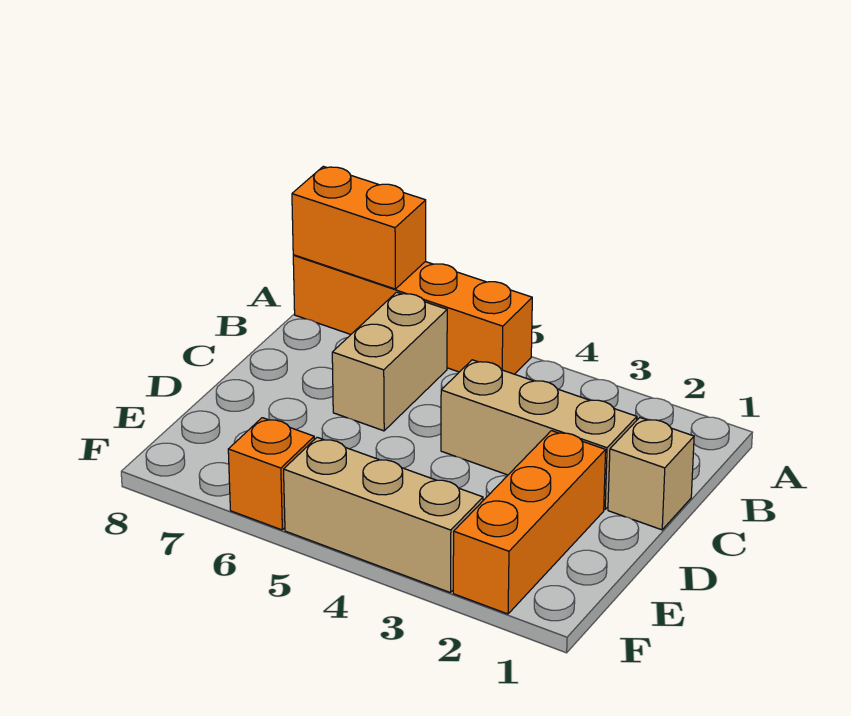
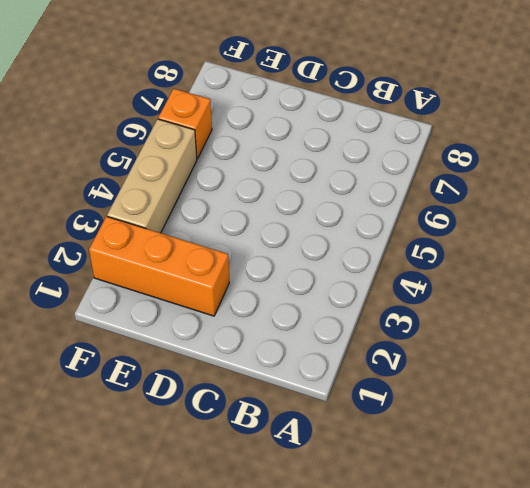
none -> orange 1x4 brick [293,255,532,374]
none -> tan 1x2 brick [332,292,447,431]

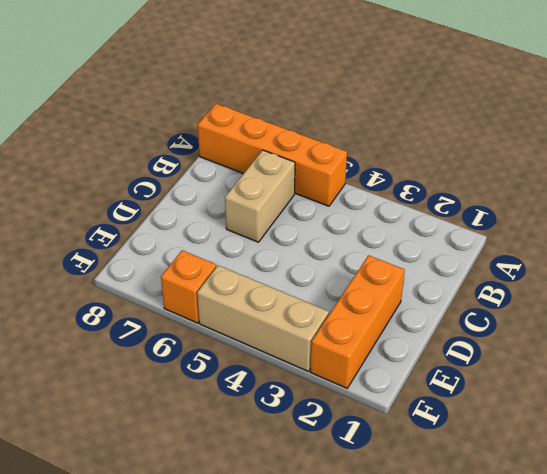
none -> tan 1x1 brick [608,418,694,530]
none -> tan 1x3 brick [441,360,637,509]

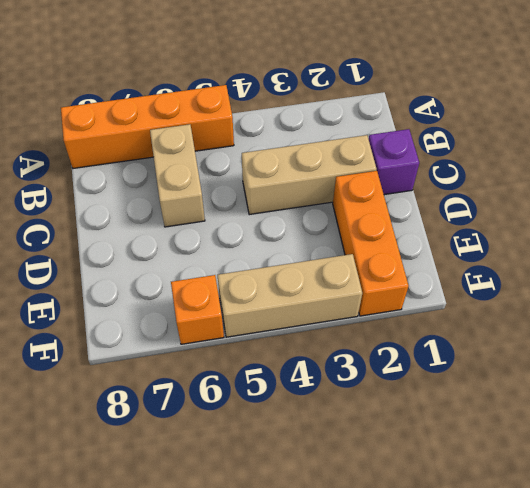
purple 1x1 brick [369,129,419,195] -> tan 1x1 brick [608,418,694,530]
none -> orange 1x2 brick [292,166,426,289]

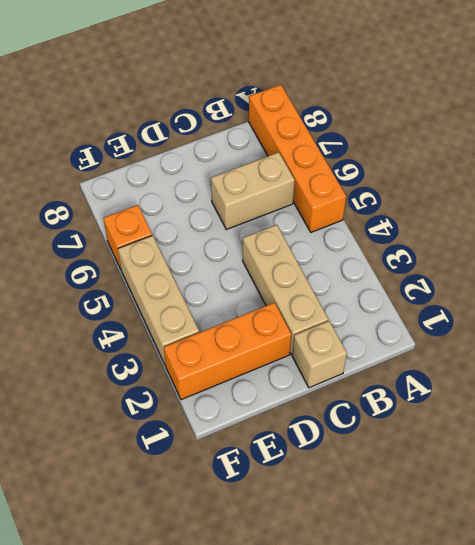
none -> orange 1x2 brick [292,166,426,289]

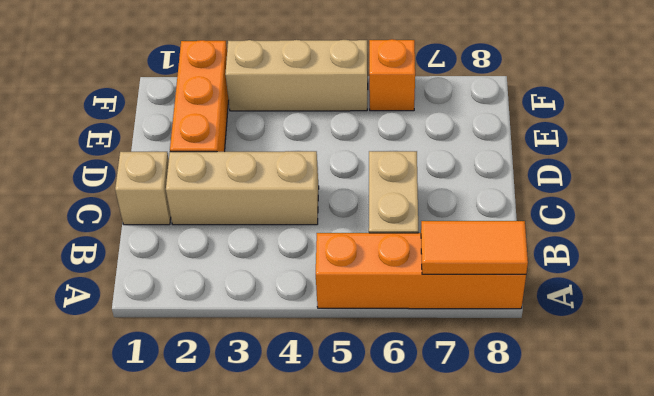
orange 1x2 tile [421,221,528,274] -> orange 1x2 brick [292,166,426,289]

